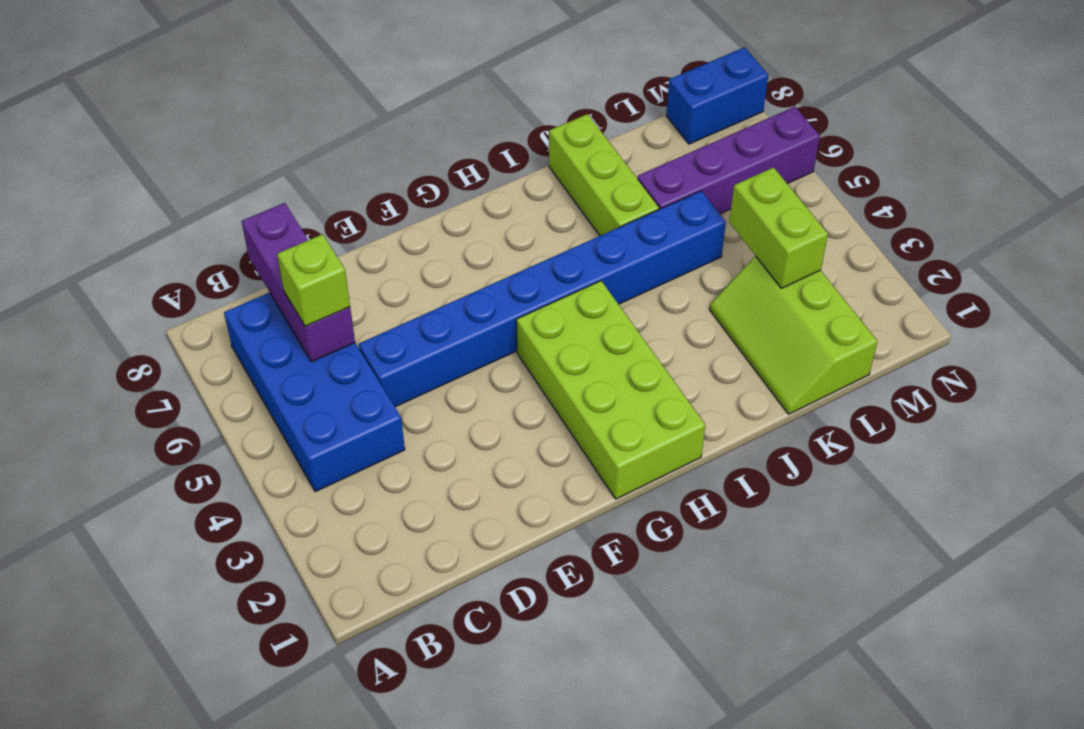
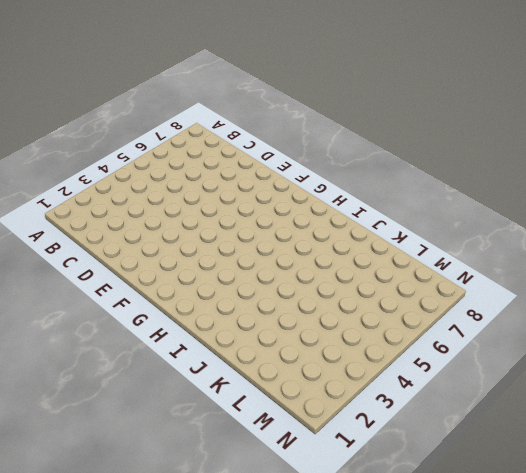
none -> blue 2x4 brick [224,292,405,492]
none -> blue 1x8 brick [359,191,726,407]

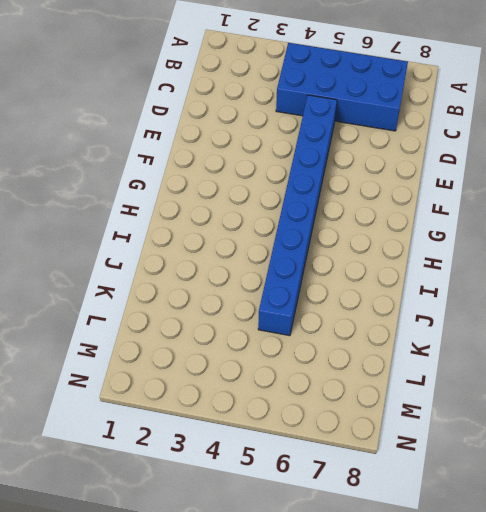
none -> lime 2x4 brick [516,281,705,499]
none -> lime 1x3 brick [549,114,659,236]

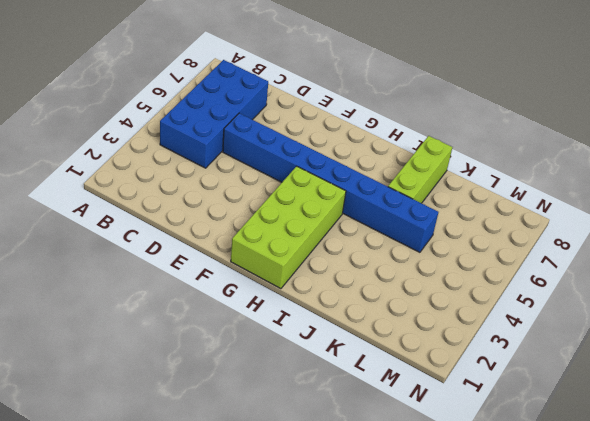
none -> lime 2x3 slope [710,256,878,414]
none -> purple 1x4 brick [637,107,820,214]

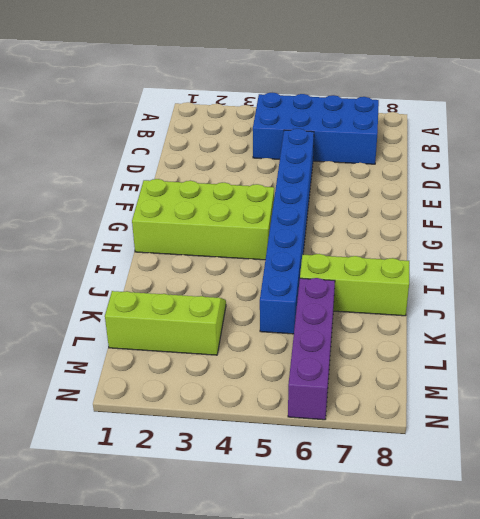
none -> blue 1x2 brick [666,47,768,144]
none -> purple 1x3 brick [242,203,355,362]

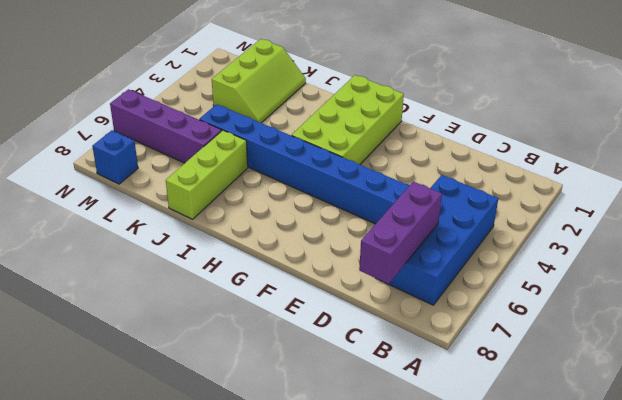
blue 1x1 brick [92,130,138,184] -> blue 1x2 brick [666,47,768,144]
none -> lime 1x2 brick [729,167,828,288]
none -> lime 1x1 brick [277,234,350,326]

